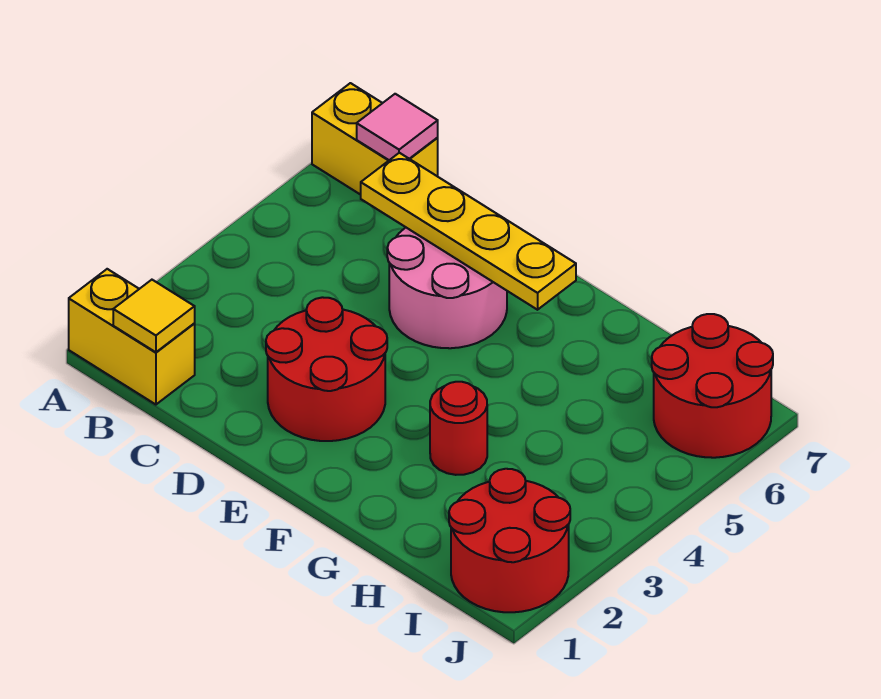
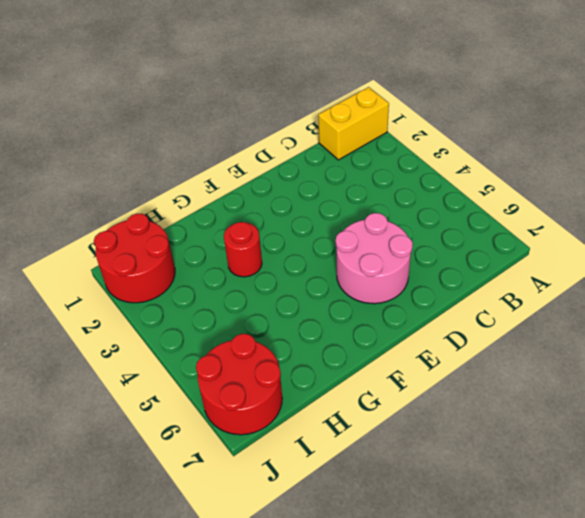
none -> yellow 1x2 brick [312,83,438,195]
none -> red 2x2 round brick [266,297,387,441]

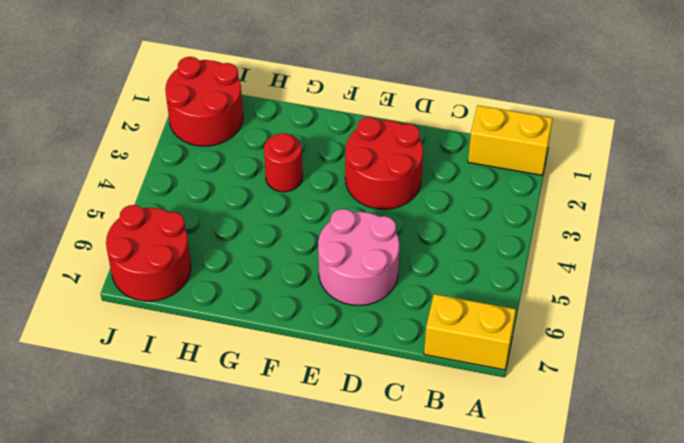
none -> yellow 1x1 tile [113,280,195,352]
none -> pink 1x1 tile [357,94,438,160]

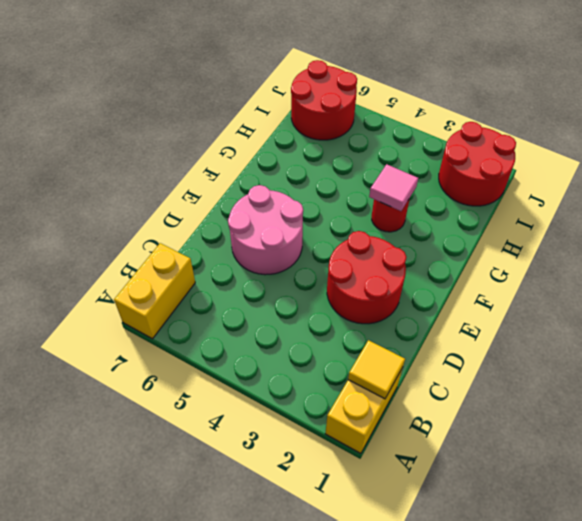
pink 1x1 tile [369,164,418,211] -> pink 1x1 tile moved to [357,94,438,160]
none -> yellow 1x4 plate [361,153,576,310]

